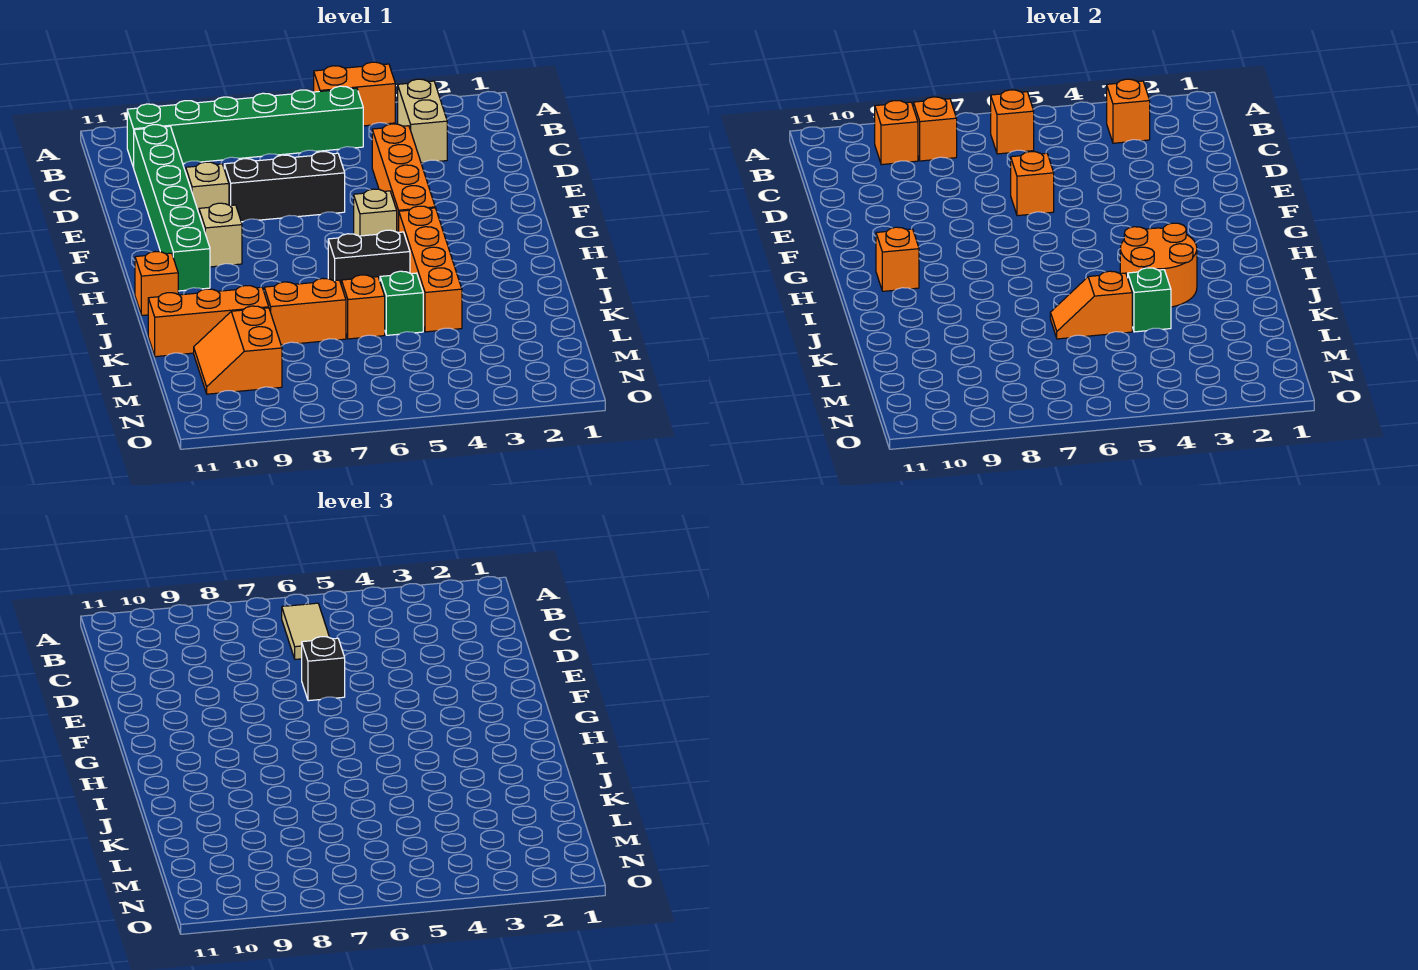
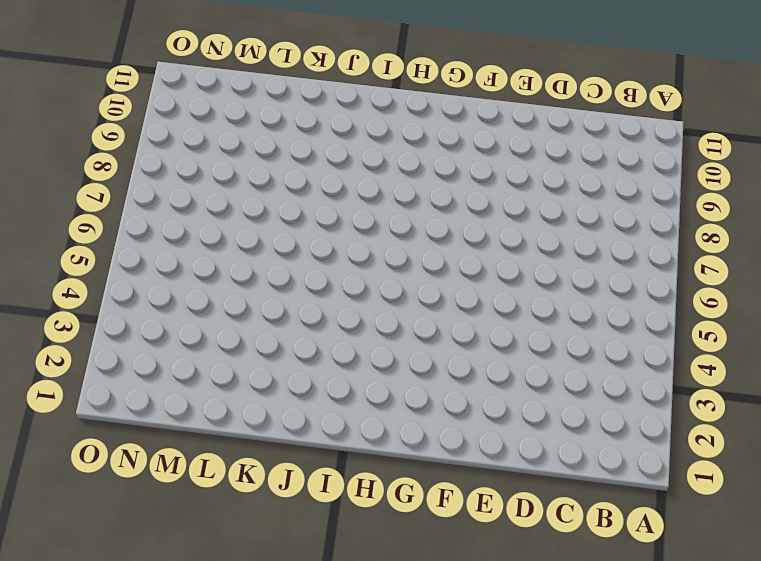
none -> orange 1x2 brick [314,62,395,126]
none -> tan 1x2 brick [398,79,447,163]
none -> green 1x6 brick [127,86,363,168]

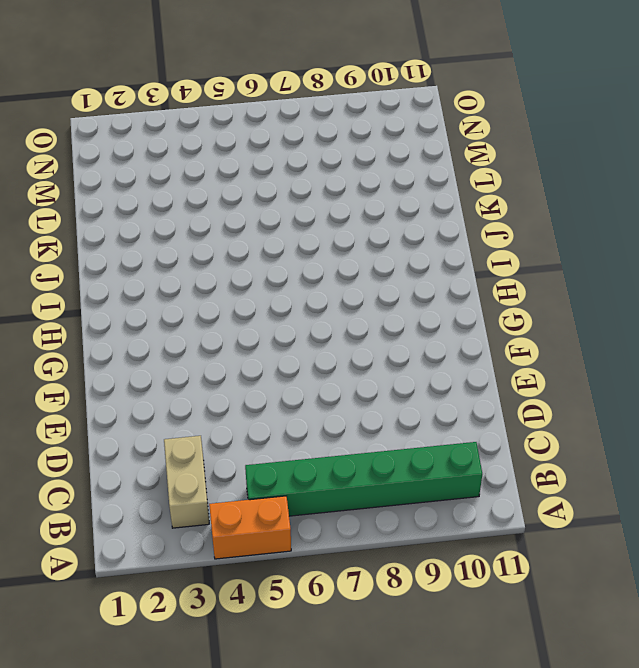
none -> green 1x6 brick [134,125,210,291]
none -> orange 1x4 brick [372,124,435,233]
none -> black 1x3 brick [224,152,345,222]

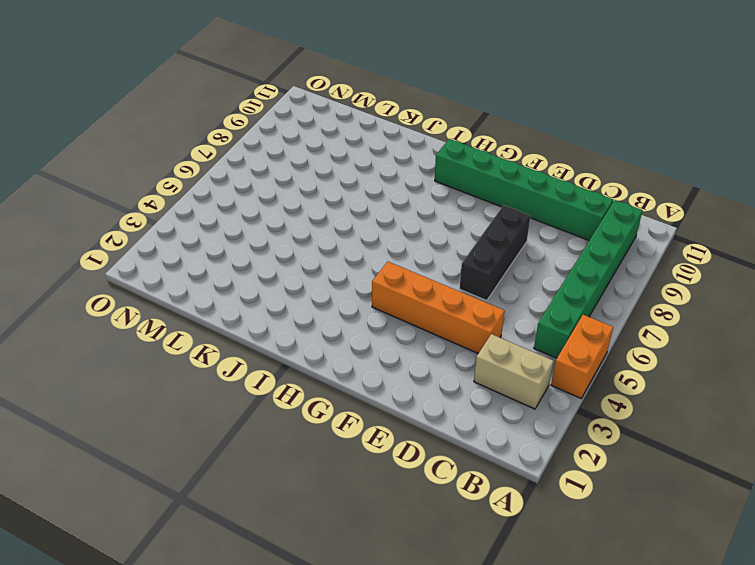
none -> tan 1x1 brick [186,162,229,213]
none -> tan 1x1 brick [354,189,397,236]
none -> tan 1x1 brick [199,203,242,267]

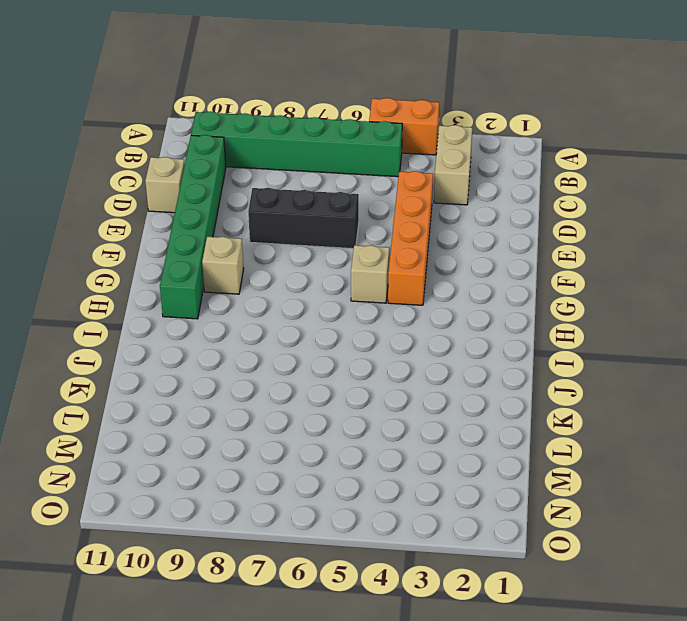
tan 1x1 brick [145,157,185,213] -> tan 1x1 brick moved to [186,162,229,213]
none -> orange 1x4 brick [399,206,462,332]
none -> black 1x2 brick [328,230,410,283]
none -> orange 1x1 brick [135,252,178,315]

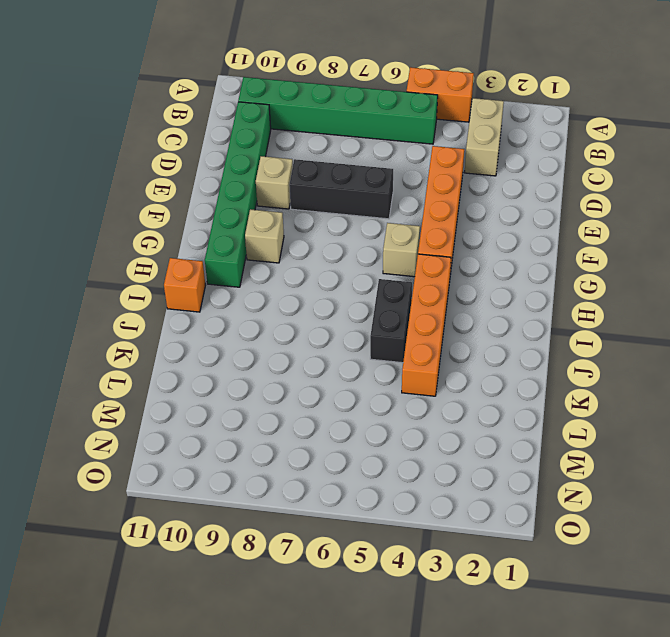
black 1x2 brick [370,279,412,363] -> black 1x2 brick turned to [328,230,410,283]
none -> green 1x1 brick [380,271,423,335]
none -> orange 1x1 brick [341,275,385,339]
none -> orange 1x2 brick [264,278,346,345]

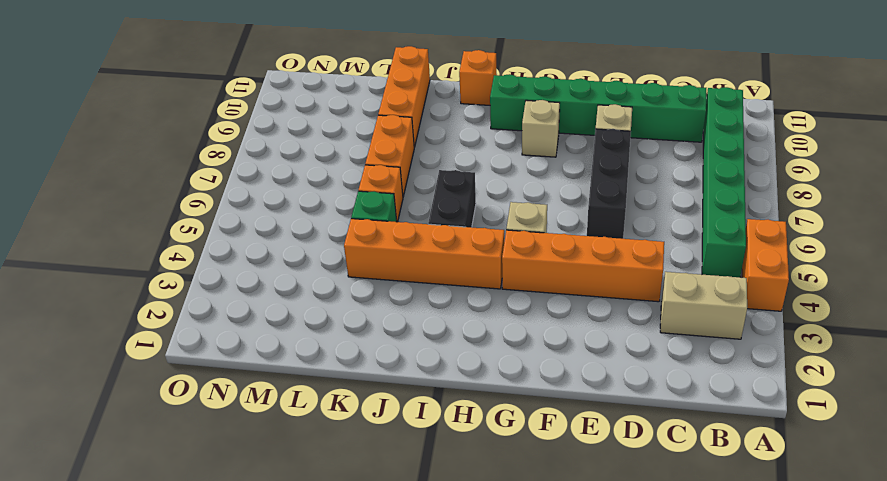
none -> orange 2x2 slope [194,306,282,394]
none -> orange 1x1 brick [1107,79,1150,143]
none -> orange 1x1 brick [991,90,1034,154]

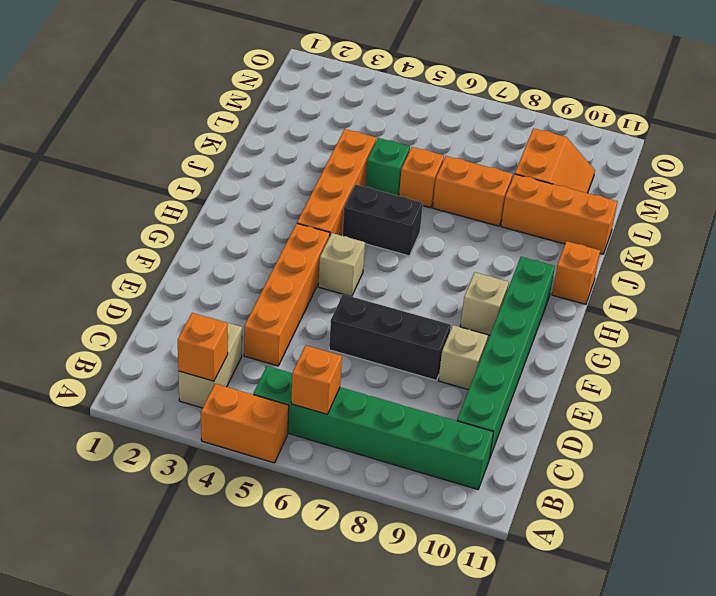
none -> orange 1x1 brick [913,97,957,161]
none -> orange 1x1 brick [875,101,918,165]
none -> orange 1x1 brick [1011,152,1054,216]

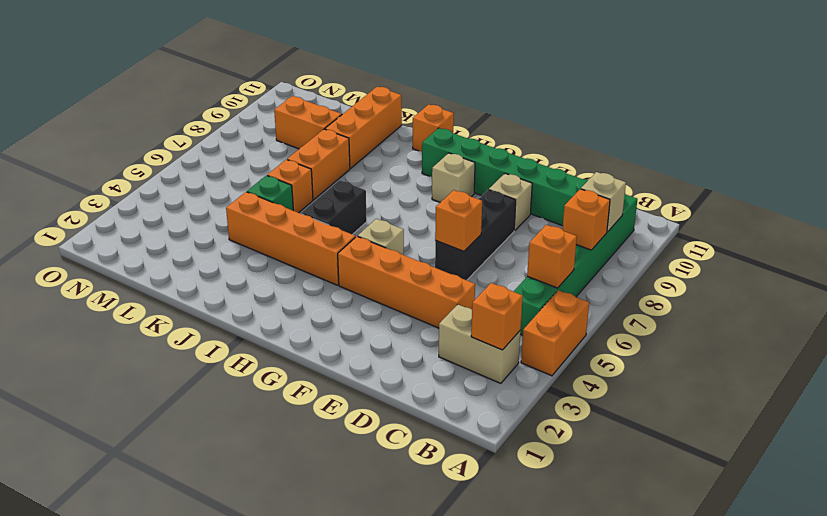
tan 1x1 brick [581,172,626,232] -> orange 1x1 brick [875,101,918,165]
none -> orange 1x1 brick [876,227,919,291]
none -> orange 2x2 round brick [1120,223,1197,307]
none -> green 1x1 brick [1128,268,1171,332]

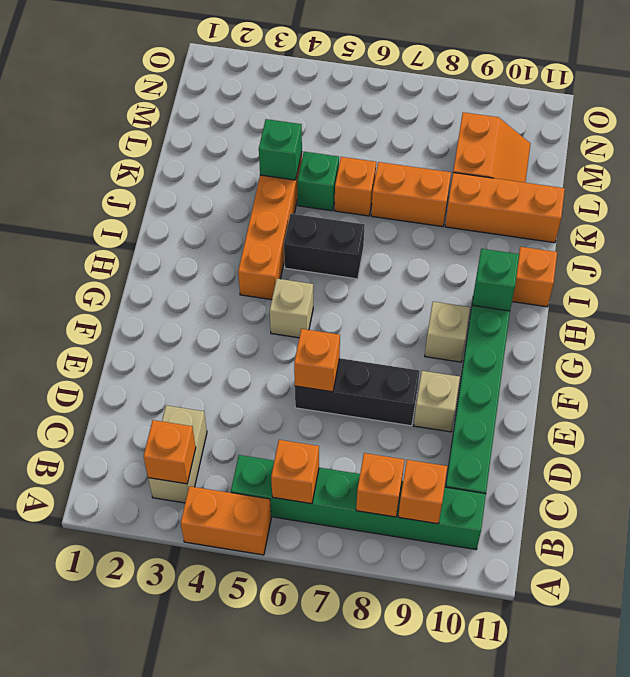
green 1x1 brick [472,249,519,311] -> orange 1x1 brick [876,227,919,291]
none -> orange 1x4 brick [372,124,435,233]
none -> orange 2x2 round brick [1120,223,1197,307]
none -> orange 1x2 slope [1050,271,1132,339]

